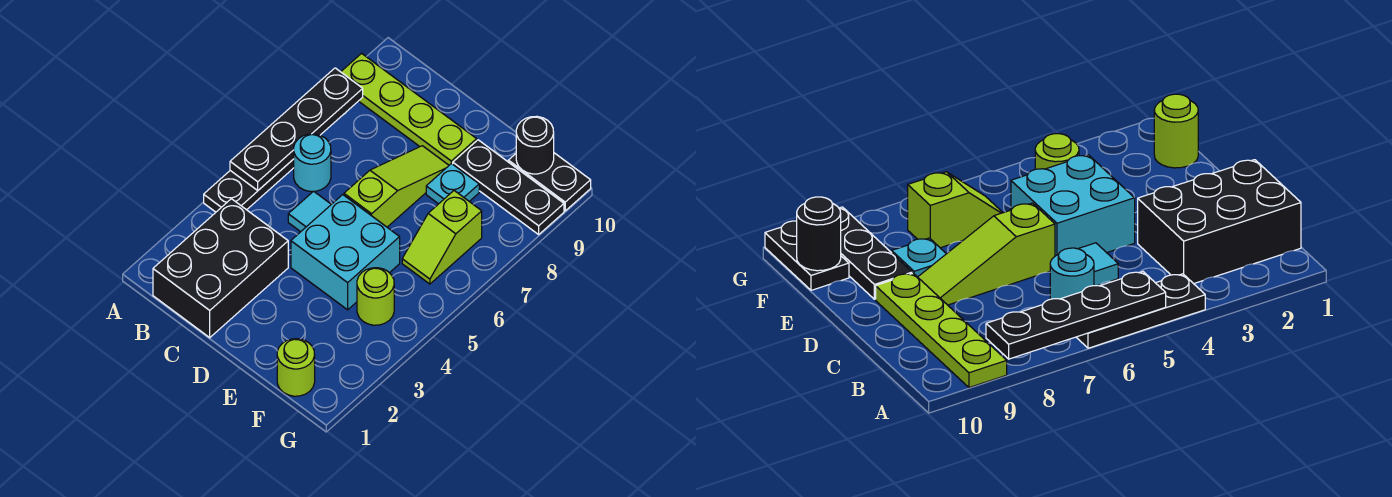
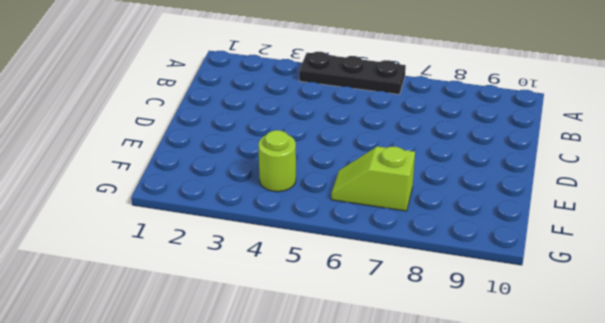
none -> lime 1x4 plate [341,53,477,165]
none -> black 2x3 brick [153,199,288,338]
none -> cyan 1x1 round brick [294,134,331,192]

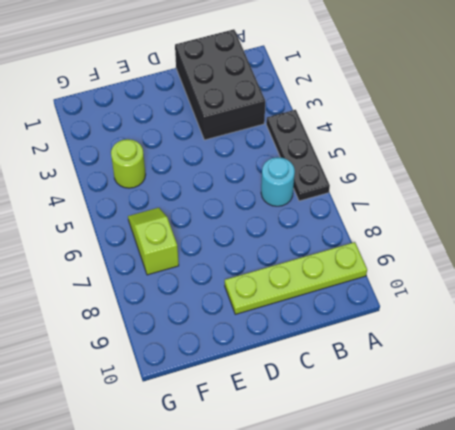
none -> cyan 1x1 tile [288,191,331,232]
none -> cyan 2x2 brick [291,195,400,310]
none -> lime 1x3 slope [344,146,449,227]

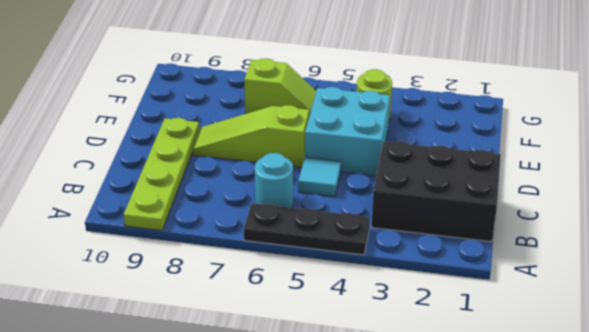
none -> cyan 1x1 plate [426,163,479,204]
none -> black 1x3 plate [453,140,564,234]
none -> lime 1x1 round brick [277,339,315,396]

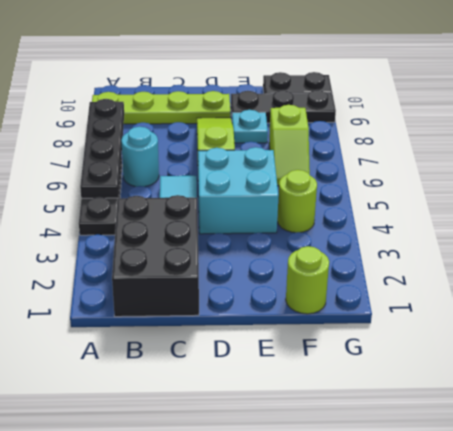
none -> black 1x1 round brick [516,116,554,174]

